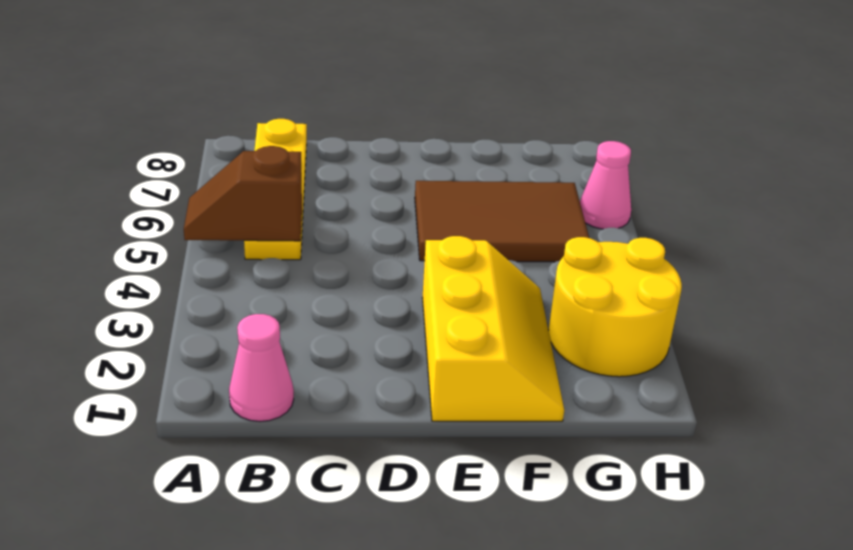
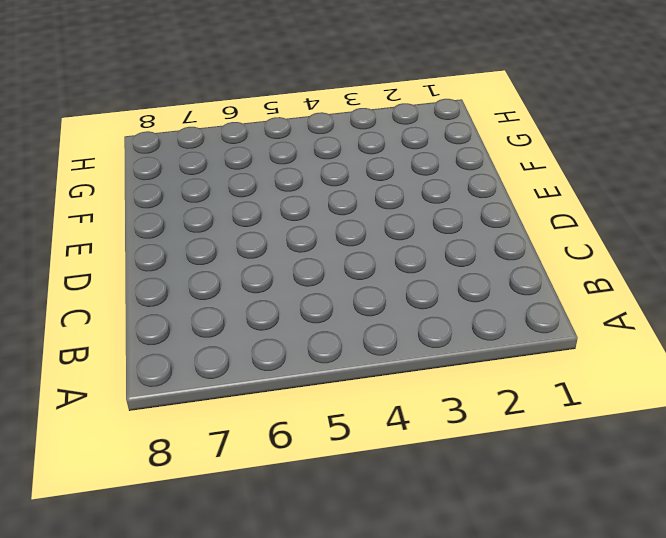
none -> pink 1x1 cone [229,314,294,421]
none -> yellow 1x4 plate [244,119,307,260]

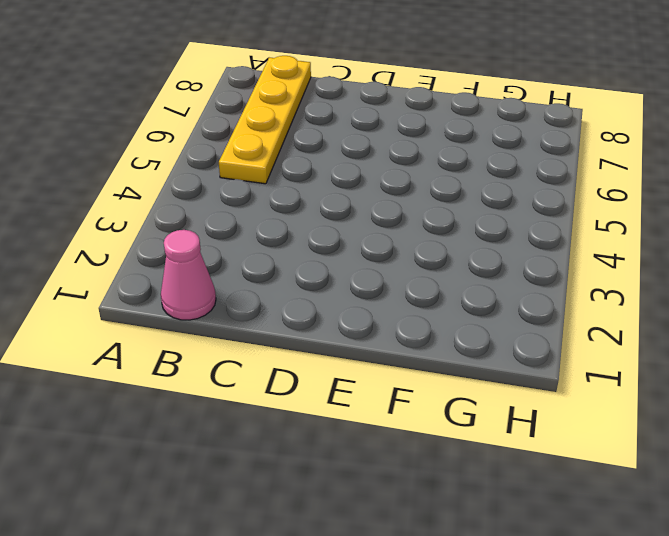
none -> yellow 2x3 slope [422,236,564,421]
none -> brown 2x3 tile [415,181,589,262]

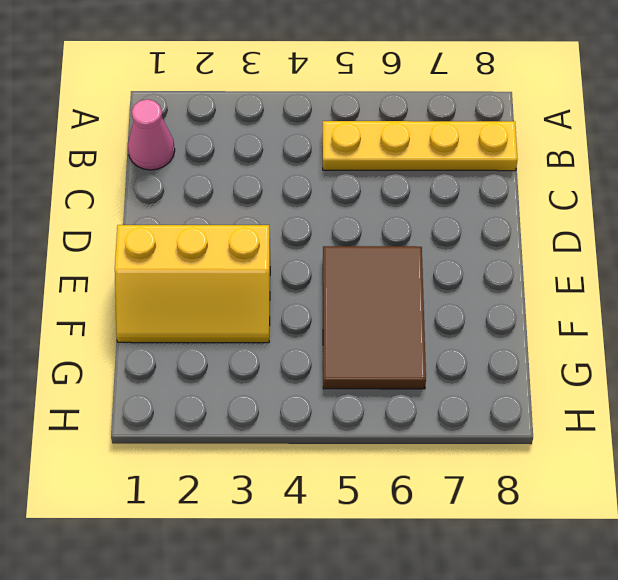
none -> yellow 2x2 round brick [549,237,682,377]
none -> pink 1x1 cone [580,141,631,229]

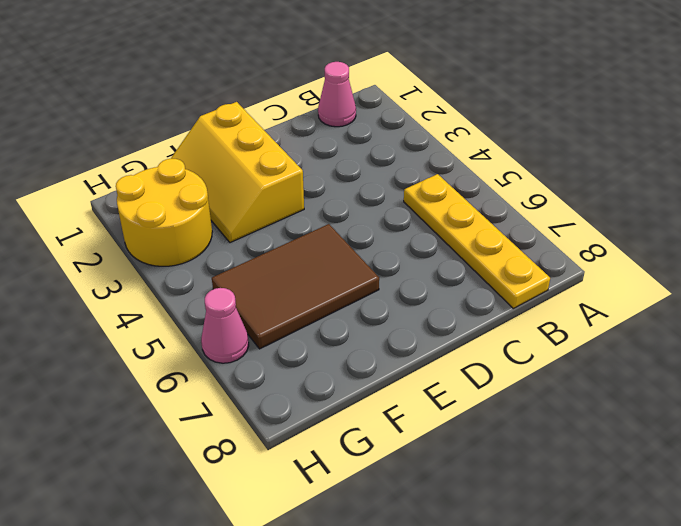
none -> brown 1x2 slope [184,146,302,241]

